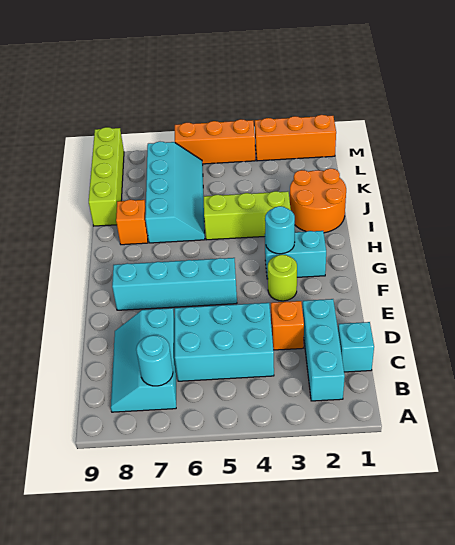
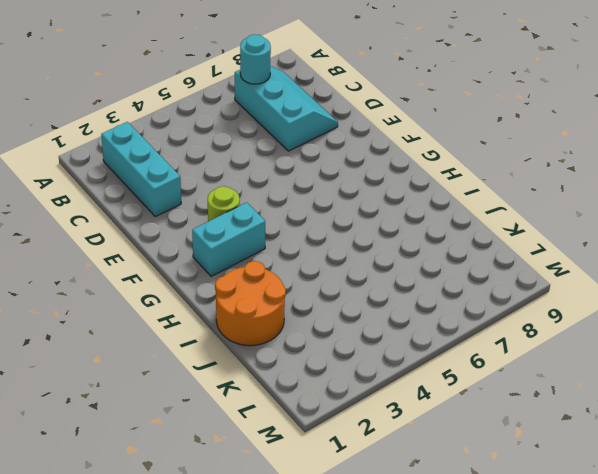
none -> cyan 1x1 brick [338,322,374,372]
none -> cyan 2x3 brick [175,303,274,381]
none -> orange 1x1 brick [271,301,304,350]

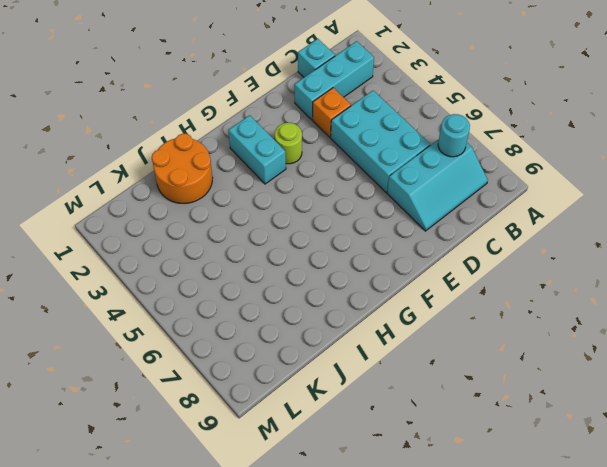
none -> cyan 1x4 brick [112,258,237,310]
none -> lime 1x3 brick [203,191,291,240]
none -> cyan 2x4 slope [145,142,205,243]

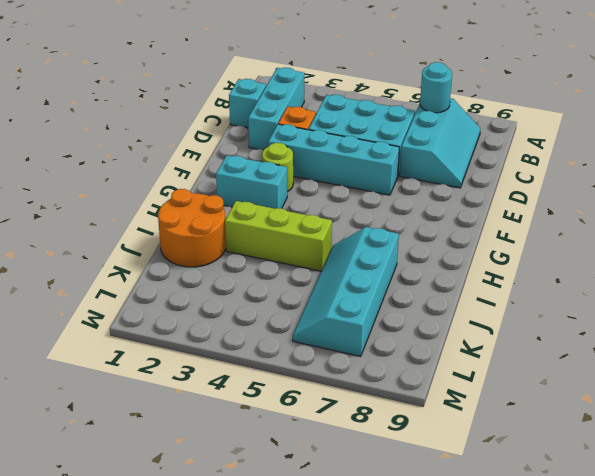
cyan 1x4 brick [268,124,399,195] -> cyan 1x4 brick moved to [112,258,237,310]
none -> orange 1x1 brick [116,200,148,245]
none -> lime 1x4 brick [89,127,124,226]
none -> orange 1x3 brick [255,115,336,161]

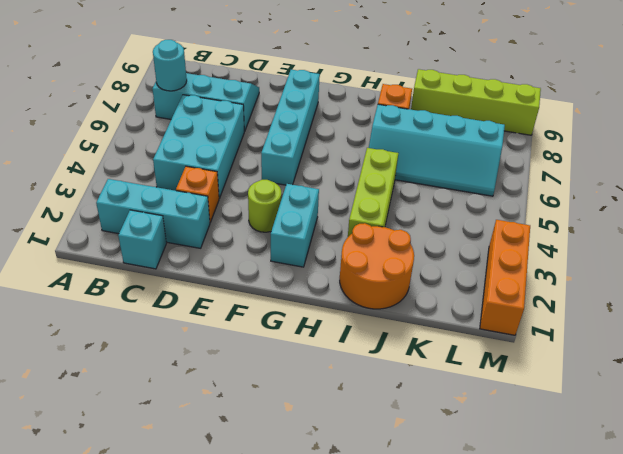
none -> orange 1x3 brick [175,119,255,164]
none -> cyan 1x1 round brick [265,206,295,254]

